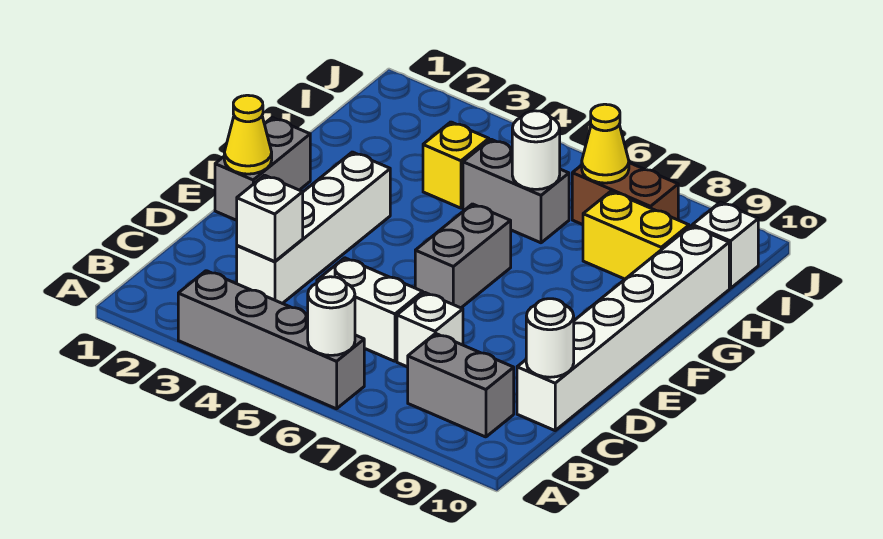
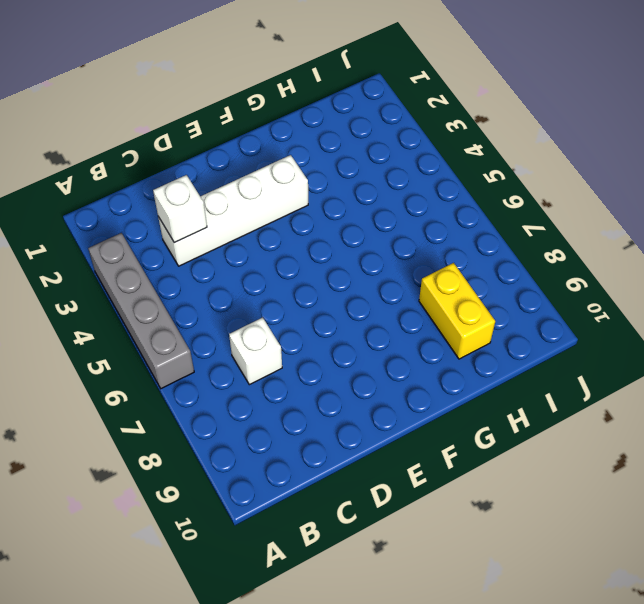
none -> grey 1x2 brick [408,333,514,437]
none -> white 1x2 brick [317,258,423,361]
none -> white 1x6 brick [517,226,729,430]

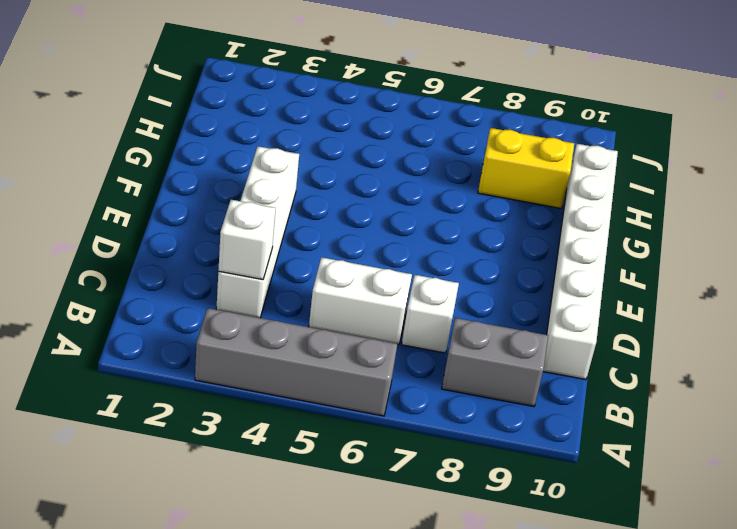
none -> grey 1x2 brick [215,118,310,220]
none -> grey 1x2 brick [415,204,511,308]
none -> yellow 1x1 brick [423,122,489,208]

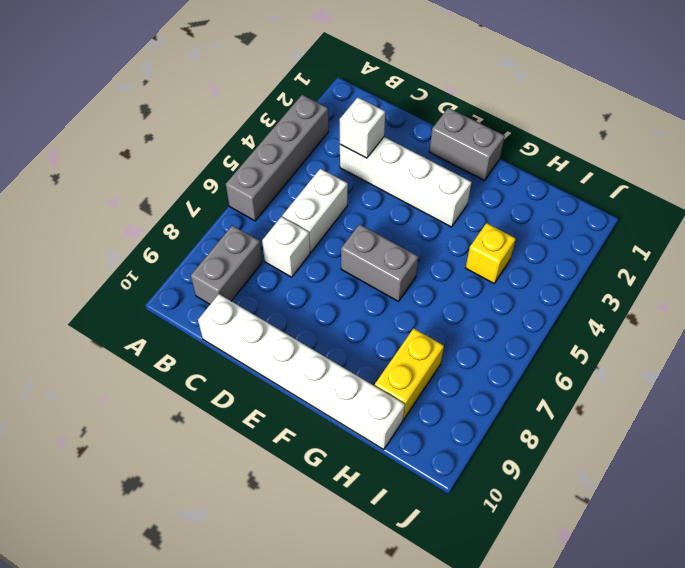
none -> grey 1x2 brick [463,139,569,243]
none -> brown 1x2 brick [572,163,678,225]
none -> white 1x1 brick [692,202,758,288]

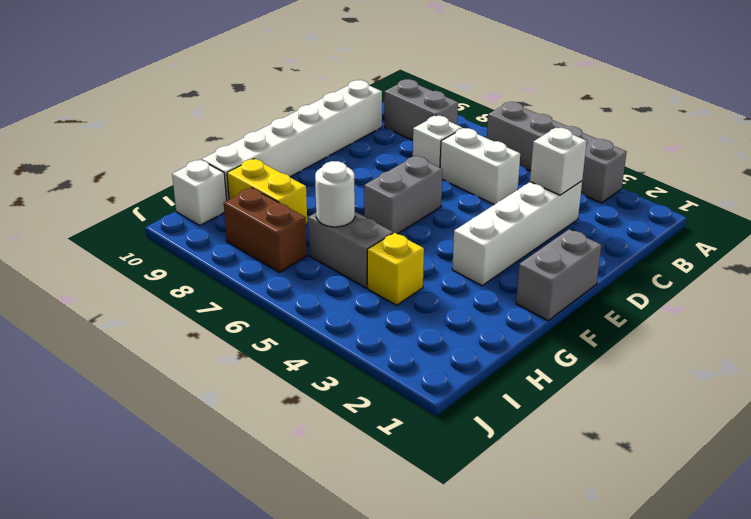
none -> white 1x1 round brick [308,277,355,355]
none -> white 1x1 round brick [526,299,574,377]
none -> yellow 1x1 cone [224,95,272,174]

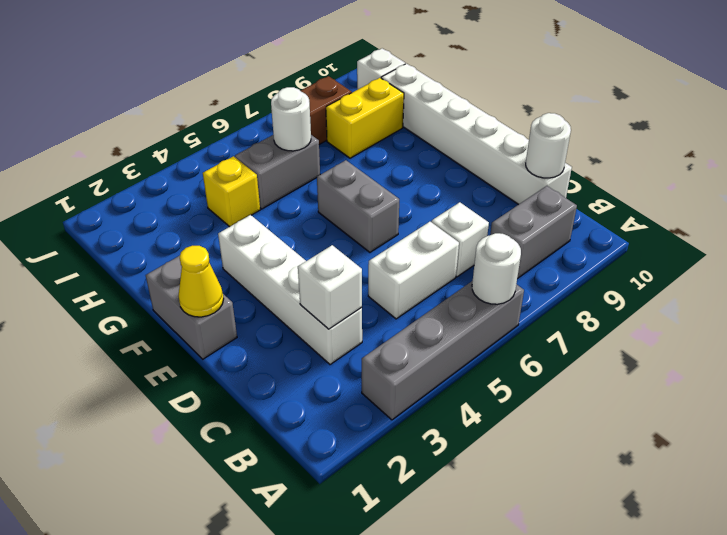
none -> yellow 1x1 cone [582,104,629,183]

